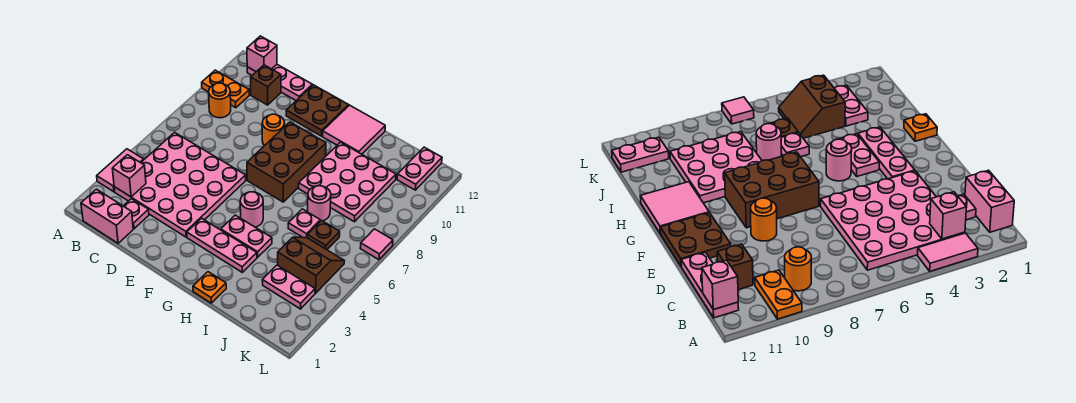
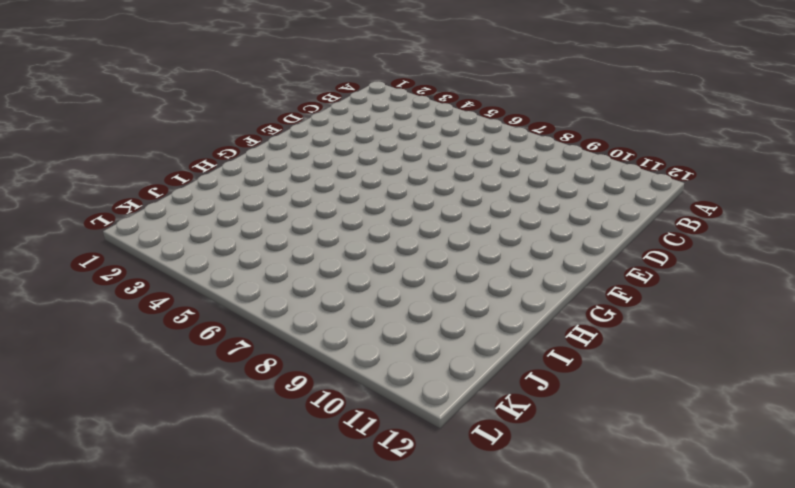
none -> pink 1x2 tile [97,149,144,192]
none -> orange 1x2 plate [202,70,249,108]
none -> pink 1x2 brick [81,189,133,243]

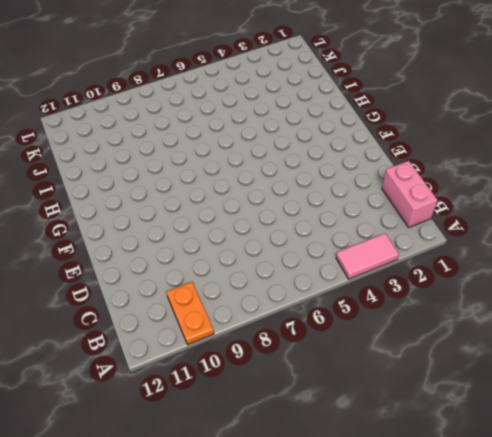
none -> pink 4x4 plate [114,132,246,237]
none -> orange 1x1 round brick [209,83,231,118]
none -> pink 1x3 plate [247,65,312,100]

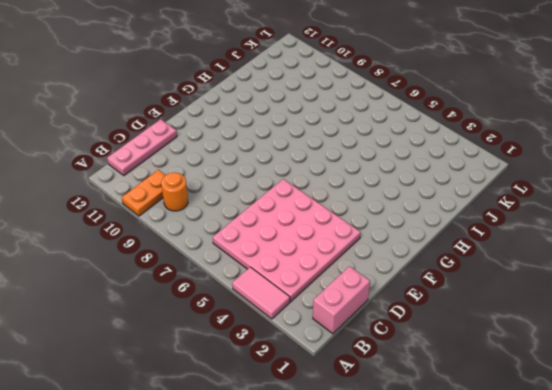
none -> pink 1x1 plate [124,199,149,229]
none -> brown 1x1 brick [251,65,281,105]
none -> orange 1x1 round brick [262,114,285,146]

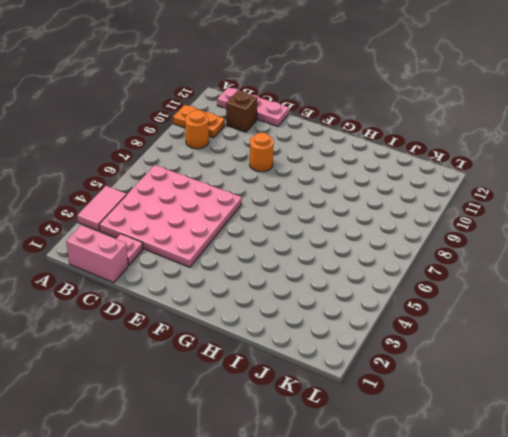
none -> brown 2x2 plate [286,85,349,136]
none -> pink 1x3 plate [187,218,257,272]
none -> brown 2x3 brick [247,122,326,202]

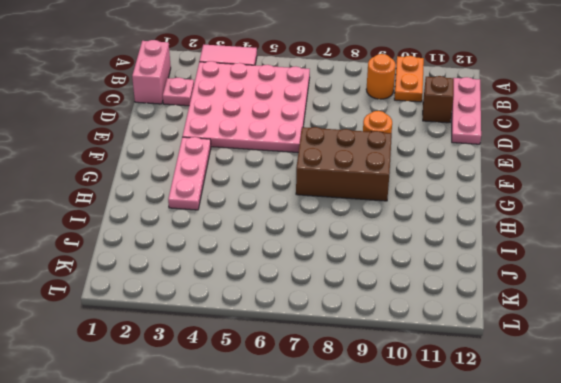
none -> brown 2x2 plate [286,85,349,136]
none -> pink 1x2 plate [221,215,272,257]
none -> pink 1x1 round brick [240,192,263,227]

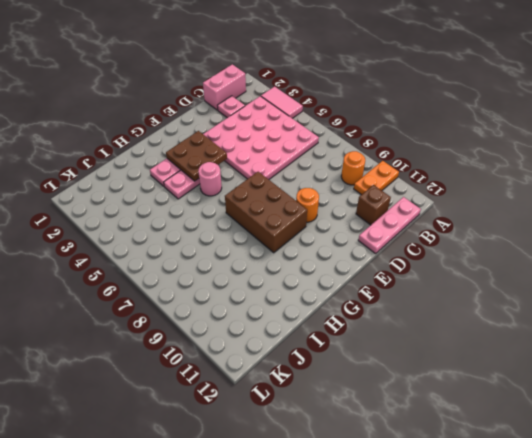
brown 2x2 plate [166,131,227,181] -> brown 2x2 plate moved to [286,85,349,136]
none -> pink 2x2 tile [322,105,385,154]
none -> orange 1x1 plate [193,272,226,303]
none -> pink 3x3 plate [299,142,396,222]

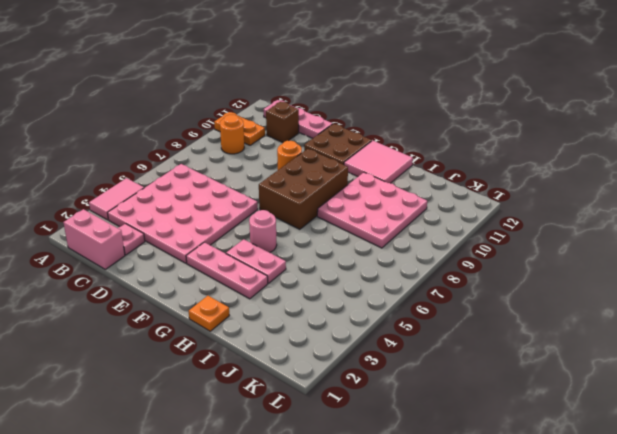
none -> pink 1x1 plate [288,209,320,238]
none -> pink 1x1 round brick [308,186,331,221]
none -> pink 1x2 plate [262,265,315,309]

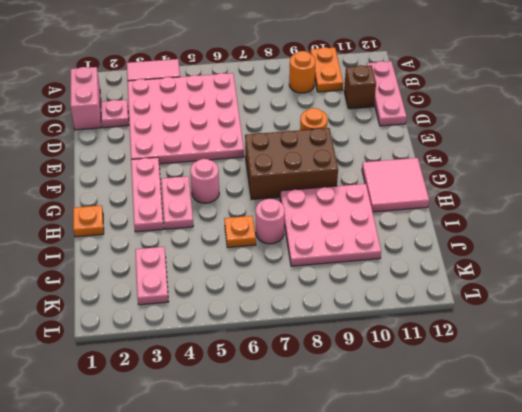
orange 1x1 plate [224,216,256,248] -> pink 1x1 plate [288,209,320,238]
none -> brown 2x2 plate [286,85,349,136]
none -> brown 2x2 slope [278,237,344,293]
none -> brown 1x1 plate [307,221,340,250]

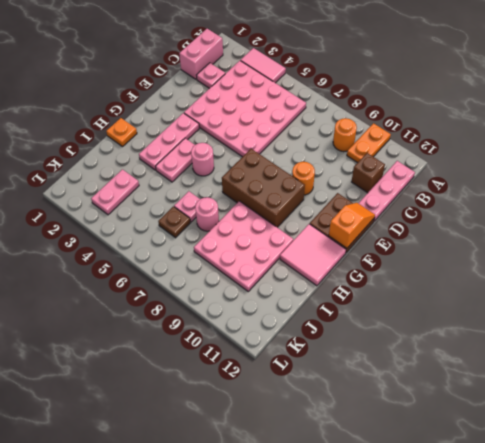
orange 1x2 slope [329,203,375,248] -> none
none -> brown 2x2 slope [278,237,344,293]
none -> pink 1x2 plate [397,147,442,190]
none -> pink 1x1 tile [360,229,393,260]

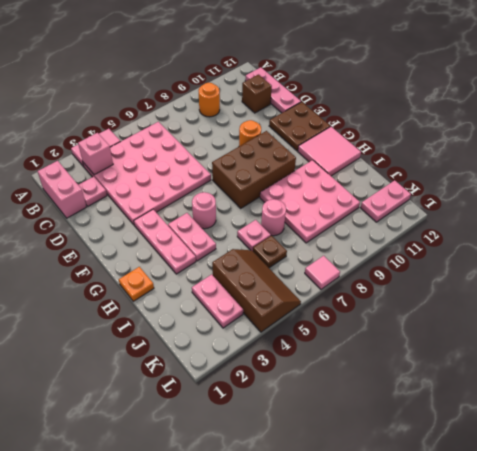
brown 2x3 slope [212,249,301,332] -> brown 2x2 slope [278,237,344,293]
none -> orange 1x2 plate [202,70,249,108]
none -> pink 1x1 brick [247,36,277,72]

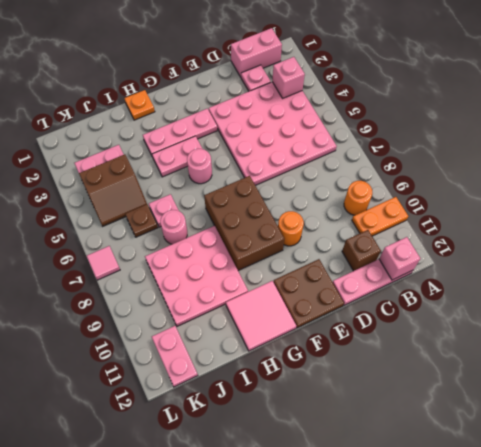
none -> pink 1x2 tile [97,149,144,192]

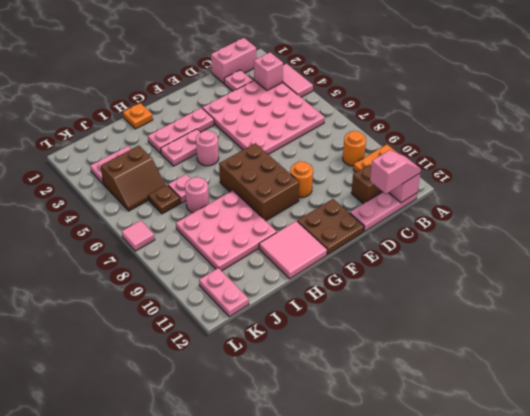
pink 1x2 slope [370,150,421,194] -> none

